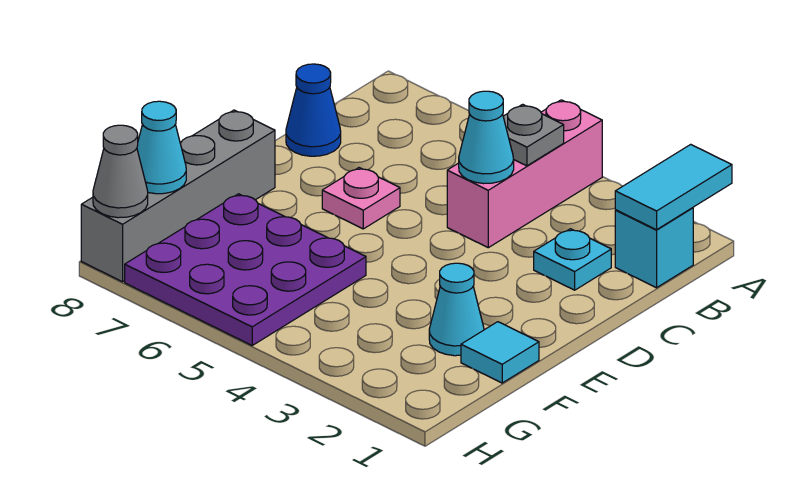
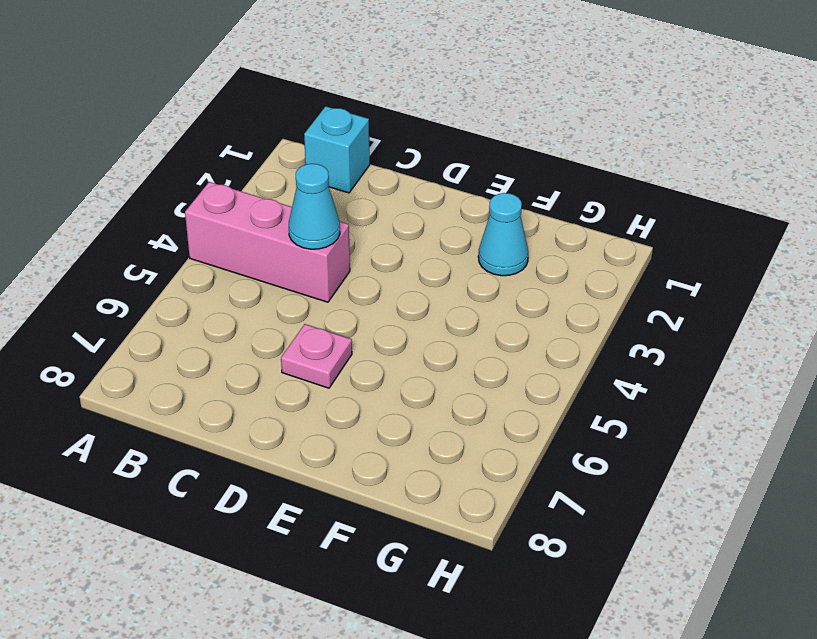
none -> cyan 1x1 plate [534,229,611,290]
none -> blue 1x1 cone [286,64,341,156]
none -> grey 1x4 brick [81,110,275,282]

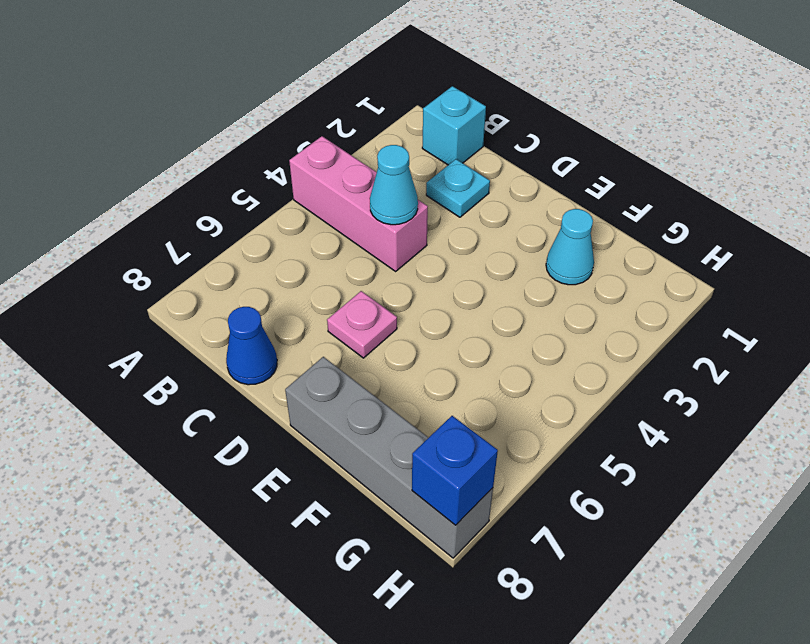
blue 1x1 brick [412,416,498,525] -> grey 1x1 cone [93,125,148,218]
none -> cyan 1x1 tile [461,322,539,383]
none -> purple 3x3 plate [125,194,366,345]
none -> cyan 1x2 tile [615,144,732,230]

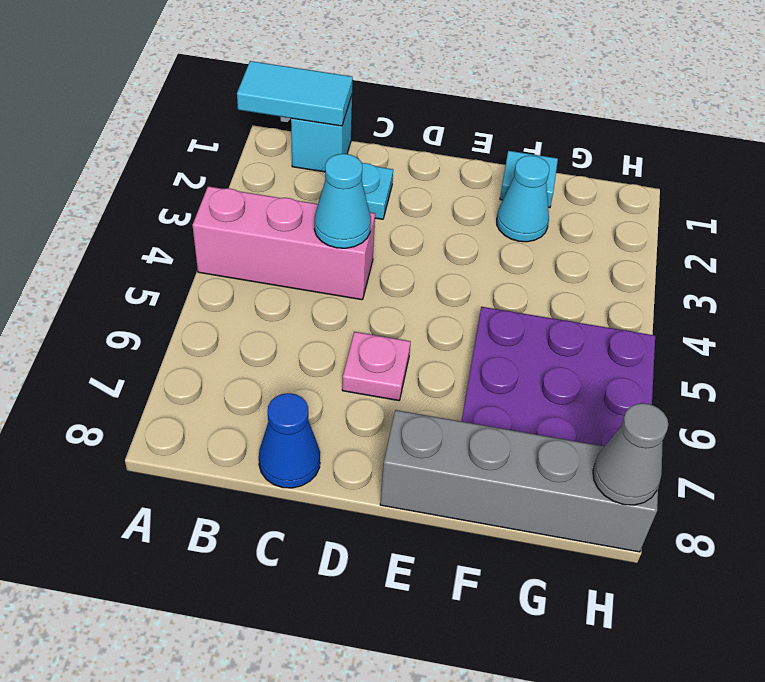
none -> grey 1x1 plate [503,104,564,166]
none -> cyan 1x1 cone [137,101,186,194]

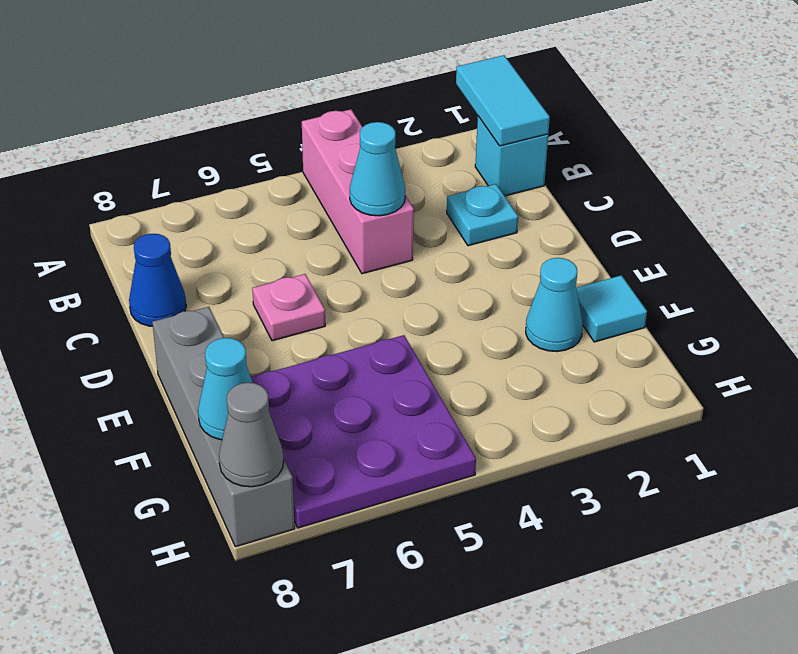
none -> grey 1x1 plate [503,104,564,166]

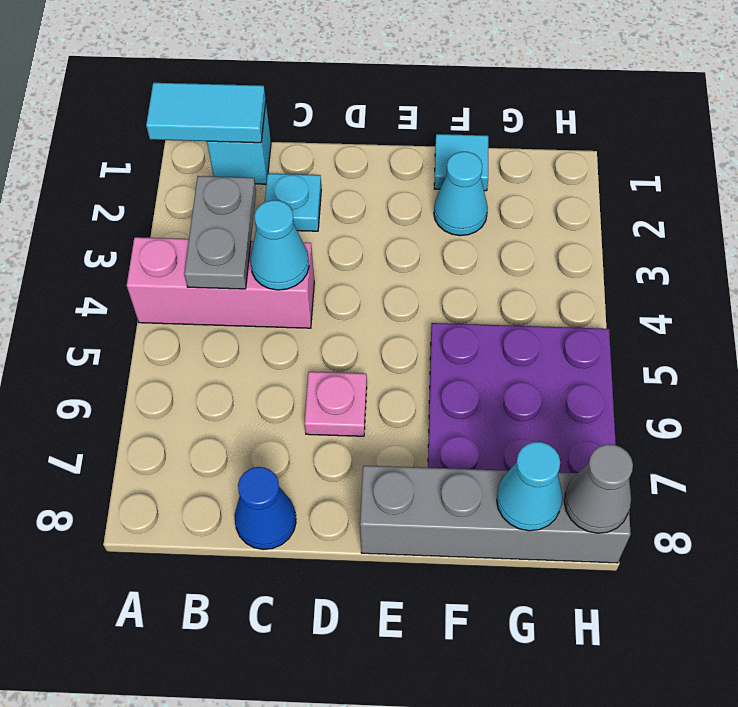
grey 1x2 plate [184,176,256,289] -> grey 1x1 plate [503,104,564,166]

